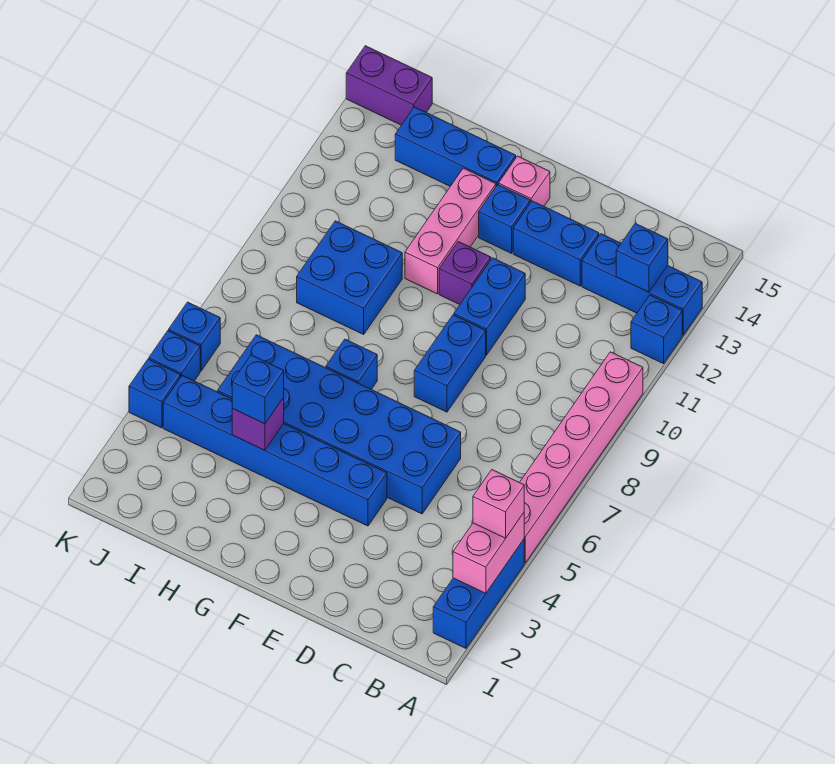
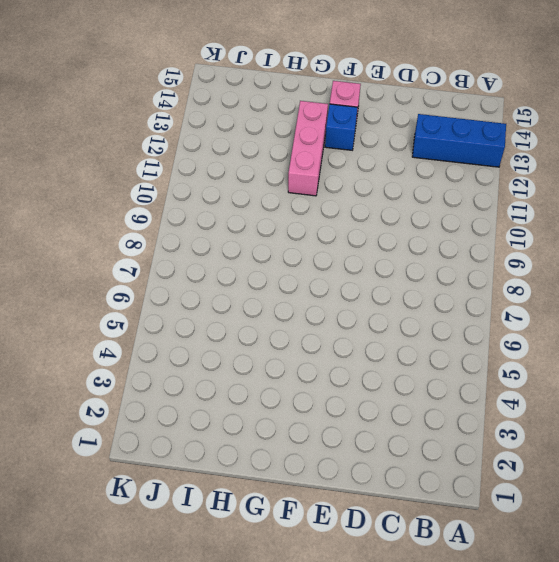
none -> blue 1x3 brick [433,539,524,648]
none -> pink 1x6 brick [520,352,643,563]
none -> blue 1x1 brick [631,295,682,364]

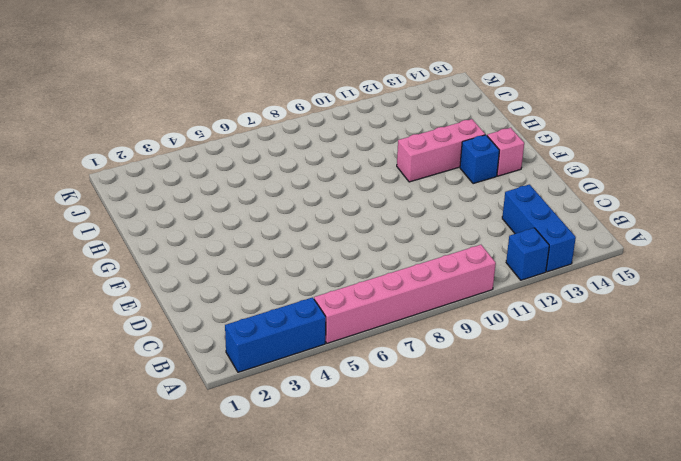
none -> blue 2x6 brick [218,335,461,514]
none -> blue 1x2 brick [513,201,599,286]
none -> blue 1x6 brick [163,376,387,526]

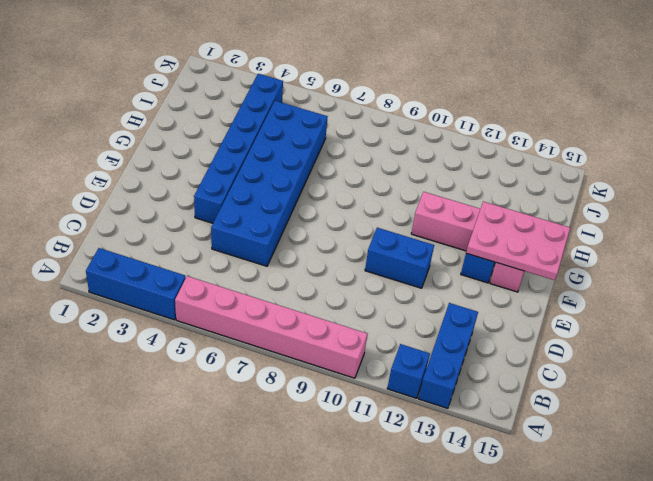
pink 2x3 plate [466,202,570,280] -> none
none -> blue 1x2 brick [513,201,599,286]
none -> blue 1x2 brick [414,315,486,412]
none -> purple 1x1 brick [439,242,491,305]

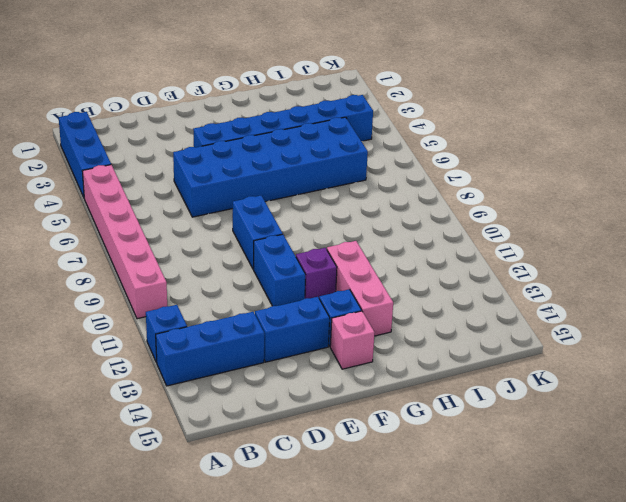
none -> blue 1x1 brick [326,339,377,389]
none -> blue 1x3 brick [395,107,516,186]
none -> blue 2x2 brick [297,221,402,334]

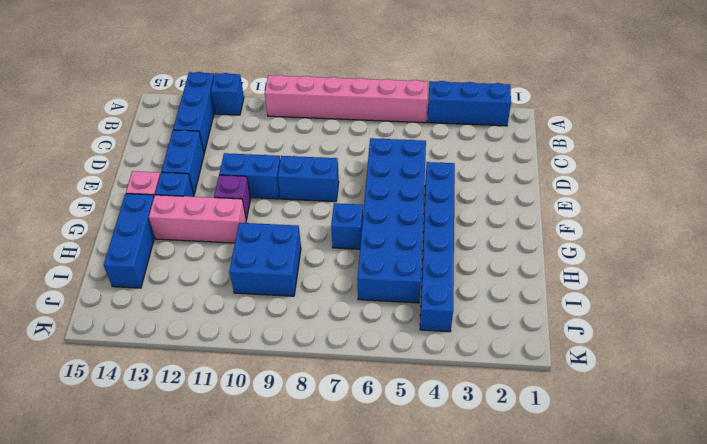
none -> purple 1x2 brick [346,46,432,125]
none -> blue 1x1 brick [129,359,181,428]
none -> blue 1x1 brick [149,331,200,381]

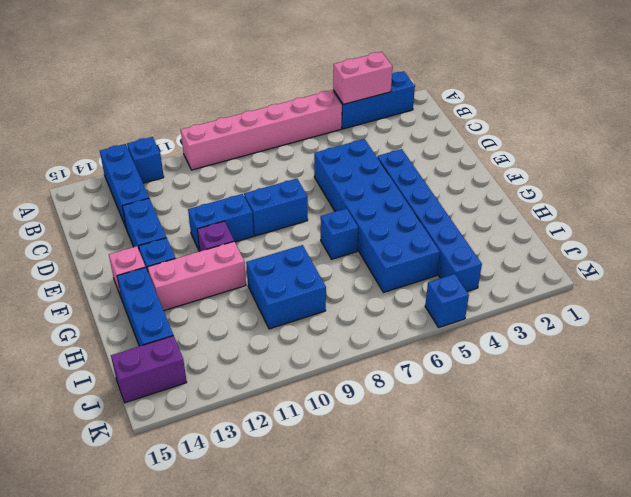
purple 1x2 brick [111,336,187,403] -> purple 1x2 brick turned to [346,46,432,125]
none -> blue 1x1 brick [129,359,181,428]
none -> blue 1x1 brick [169,302,220,371]
none -> blue 1x1 brick [616,223,668,292]

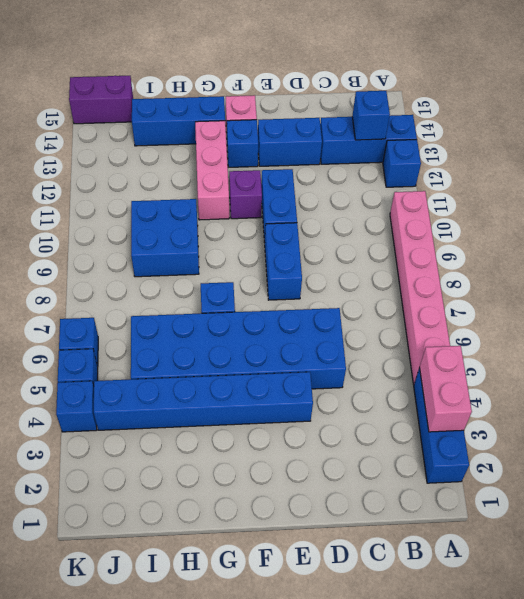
none -> purple 1x1 brick [232,398,284,450]
none -> pink 1x1 brick [473,470,524,538]
none -> blue 1x1 brick [232,355,284,424]

